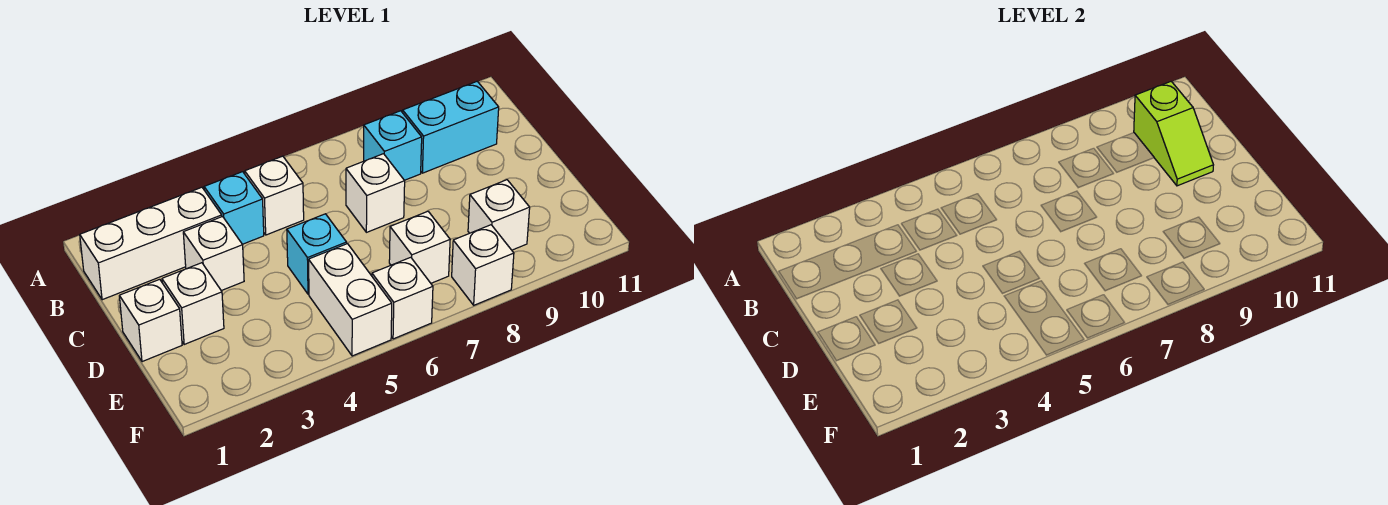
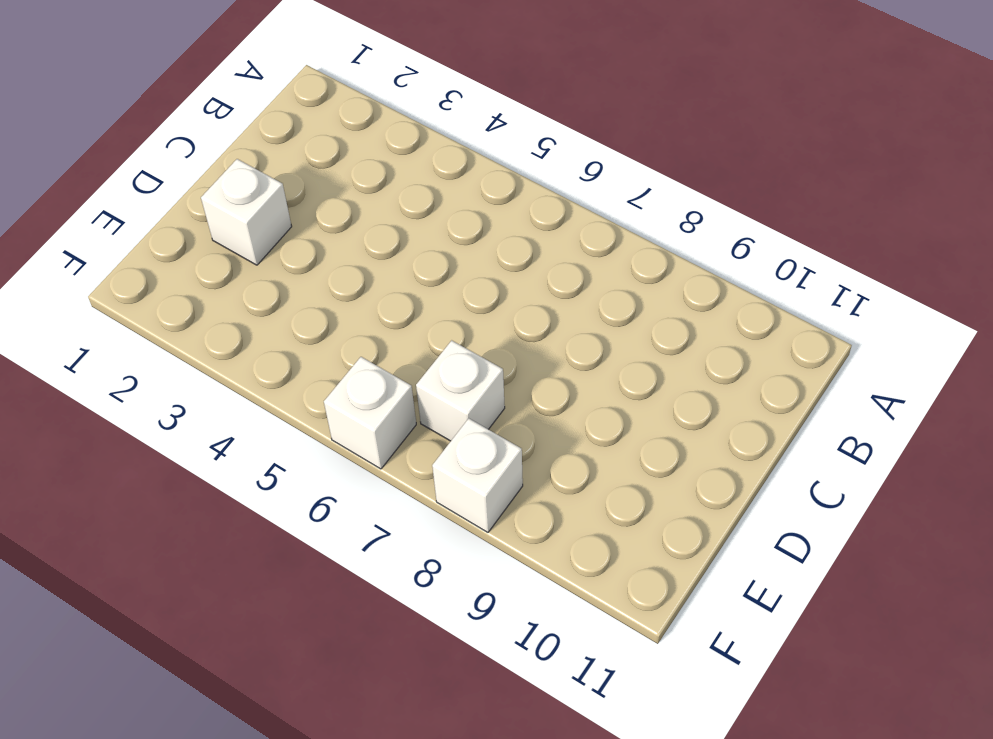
none -> white 1x3 brick [80,187,222,300]
none -> cyan 1x1 brick [204,172,264,244]
none -> white 1x1 brick [245,156,304,235]

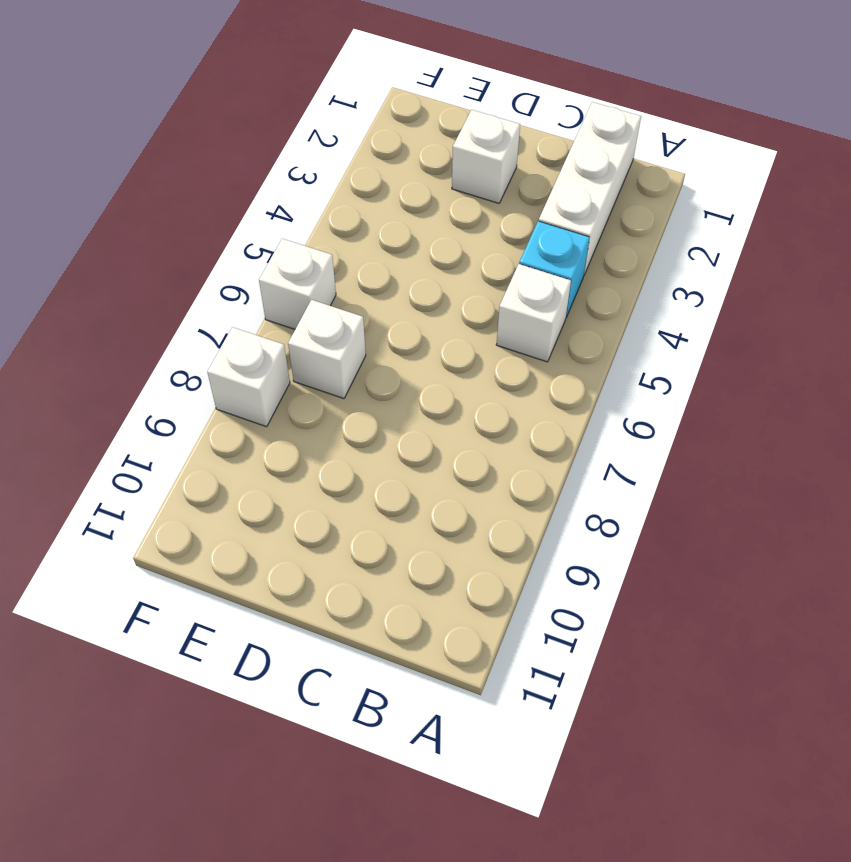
none -> cyan 1x1 brick [364,111,422,180]
none -> cyan 1x2 brick [403,81,499,173]
none -> white 1x1 brick [183,217,244,291]

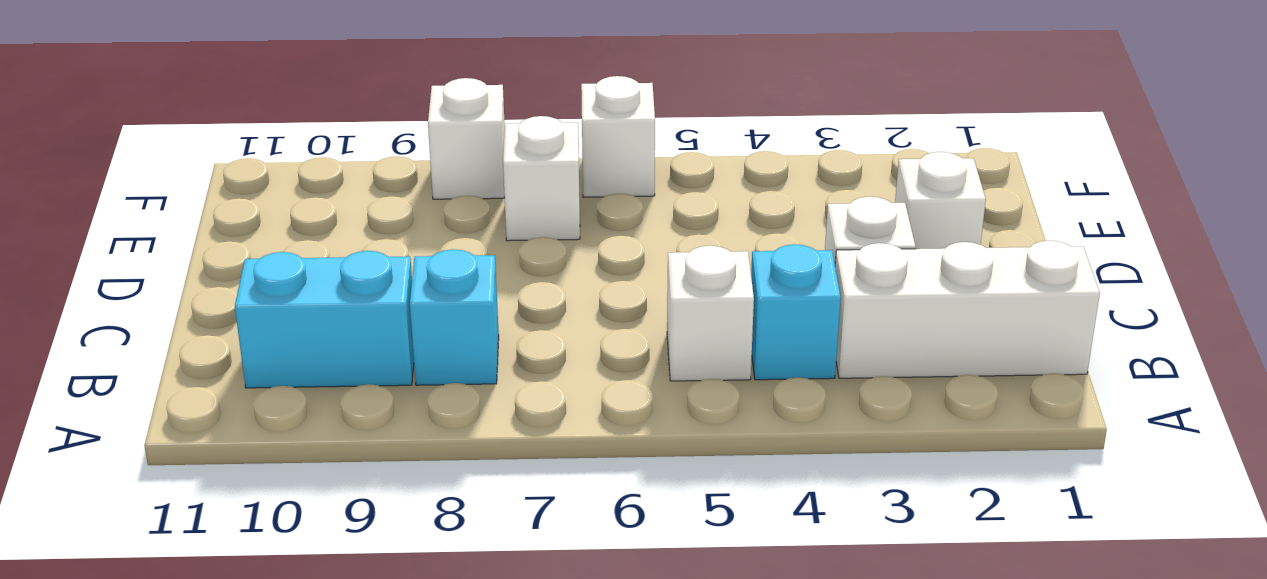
none -> white 1x1 brick [346,154,405,232]
none -> white 1x1 brick [119,279,182,362]
none -> cyan 1x1 brick [287,214,347,294]

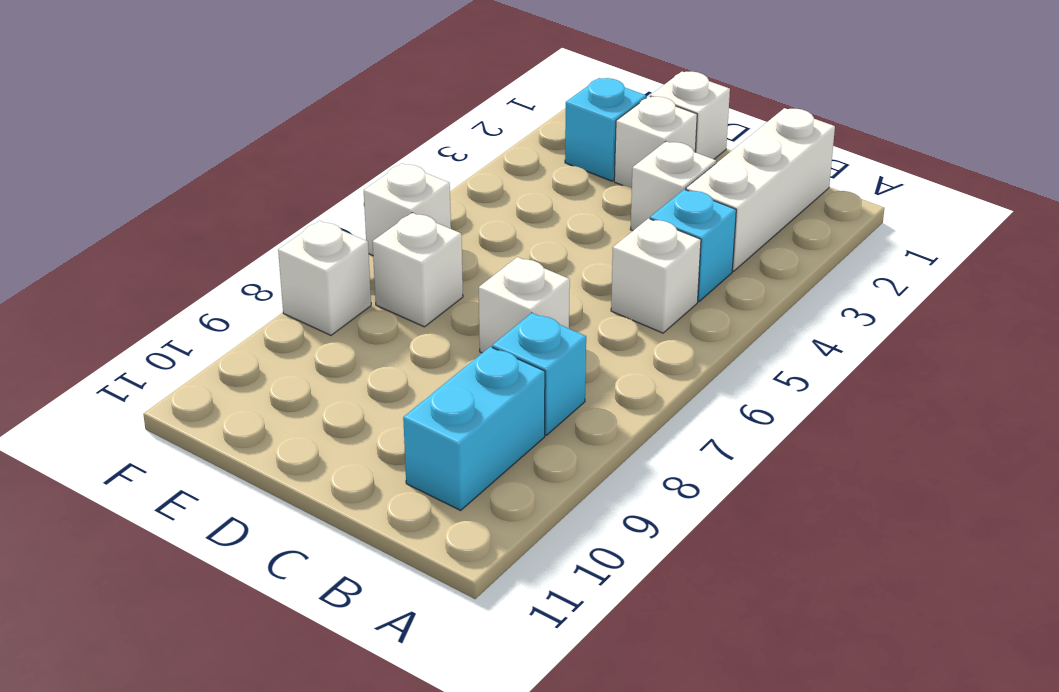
cyan 1x1 brick [565,78,646,181] -> cyan 1x1 brick moved to [287,214,347,294]
none -> white 1x2 brick [309,244,392,356]
none -> white 1x1 brick [468,180,530,250]
none -> lime 1x2 slope [1134,81,1213,186]

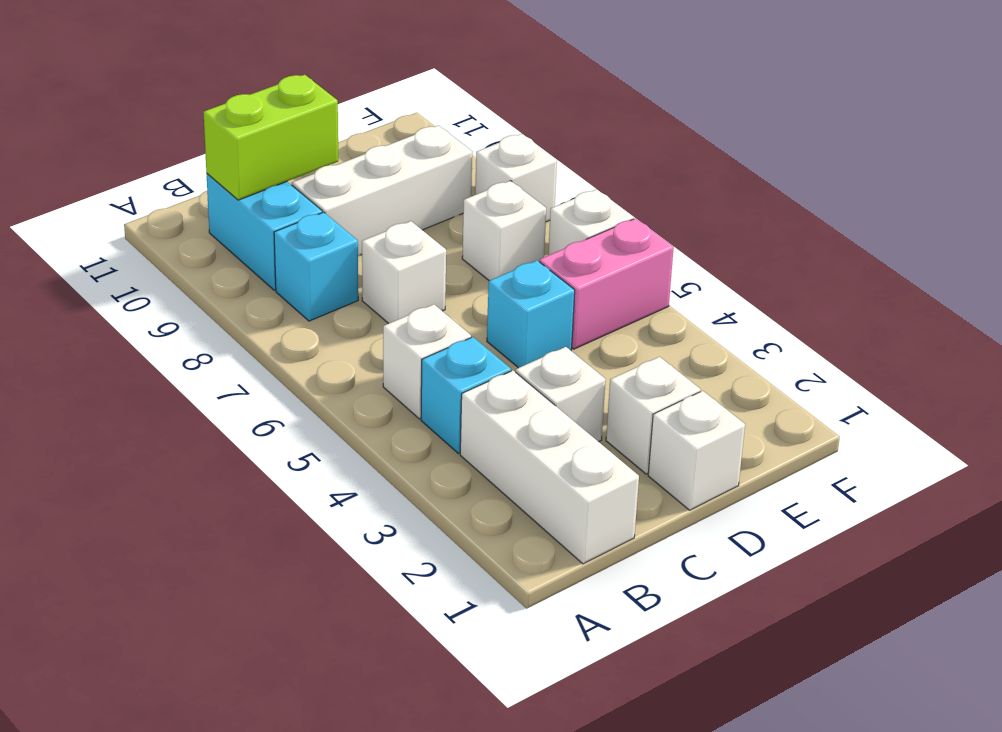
lime 1x2 brick [203,75,338,200] -> lime 1x2 slope [1134,81,1213,186]
white 1x3 brick [292,126,472,256] -> white 1x1 brick [468,180,530,250]
pink 1x2 brick [539,218,674,349] -> white 1x2 brick [309,244,392,356]

